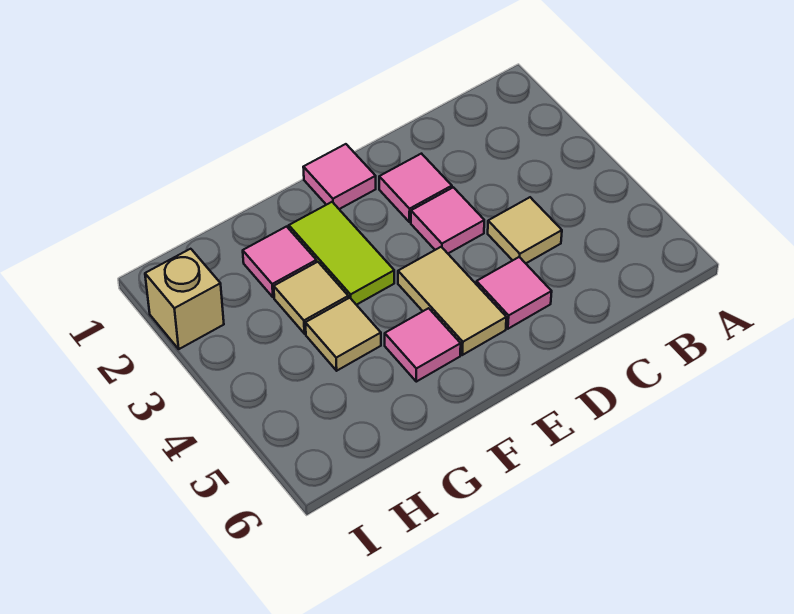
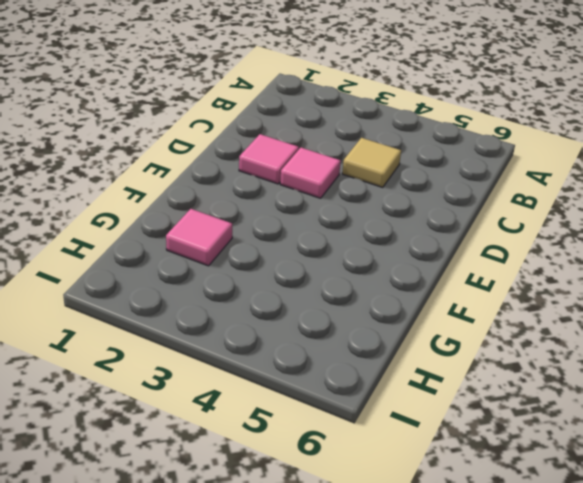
none -> pink 1x1 tile [476,257,552,329]
none -> pink 1x1 tile [303,144,376,209]
none -> tan 1x2 tile [398,247,506,355]

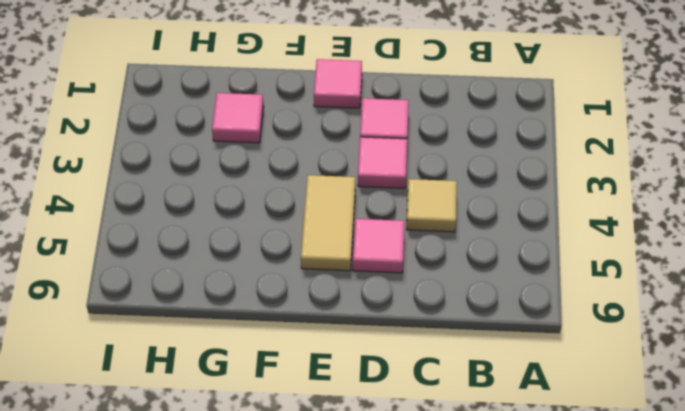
none -> lime 1x2 tile [289,202,394,305]
none -> pink 1x1 tile [385,308,461,382]
none -> tan 1x1 tile [274,262,348,334]

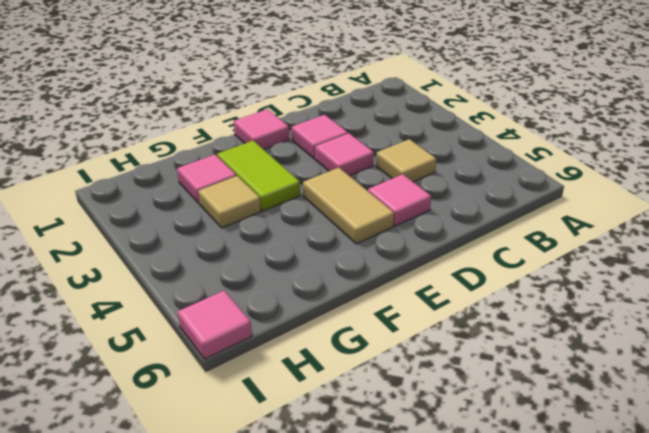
pink 1x1 tile [178,291,252,359] -> pink 1x1 tile moved to [385,308,461,382]
none -> tan 1x1 tile [305,298,381,371]
none -> tan 1x1 brick [145,249,224,349]

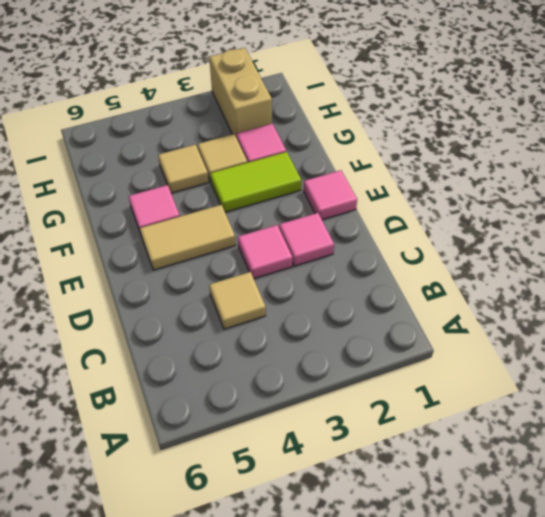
tan 1x2 brick [209,48,272,138] -> tan 1x1 brick [145,249,224,349]
none -> pink 1x1 tile [476,257,552,329]

